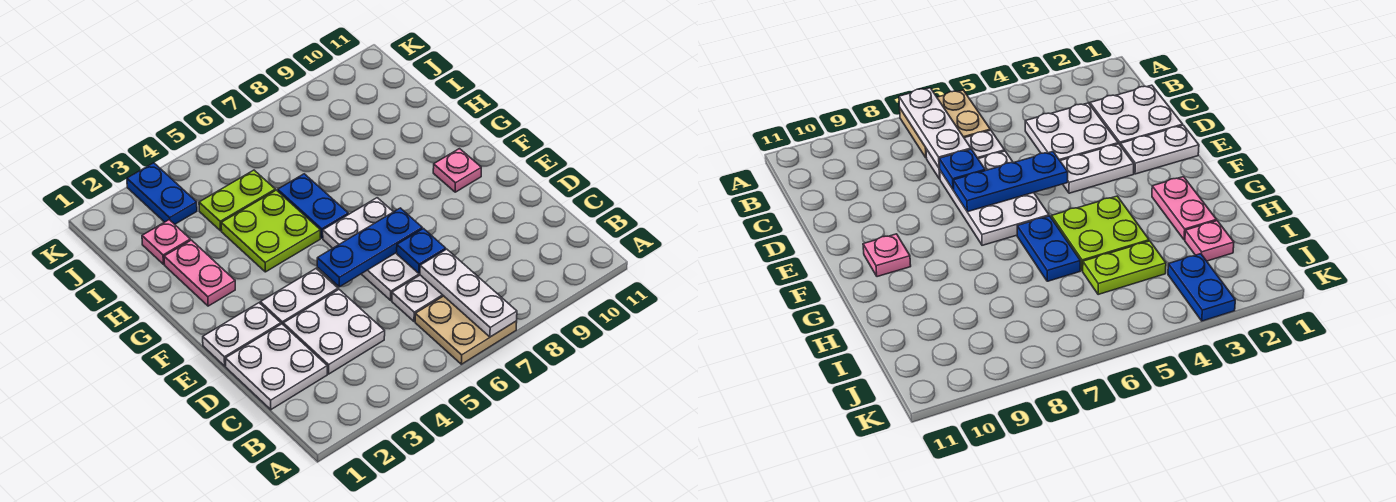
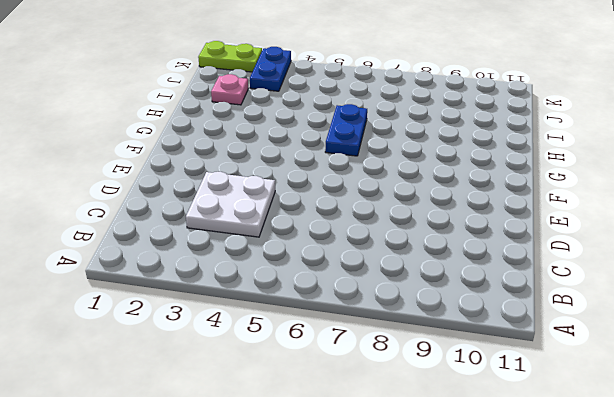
lime 1x2 plate [198,41,262,72] -> lime 1x2 plate moved to [199,170,275,231]
none -> tan 2x2 plate [415,296,517,364]
none -> white 2x2 plate [225,324,327,410]
none -> white 1x2 plate [392,275,443,322]

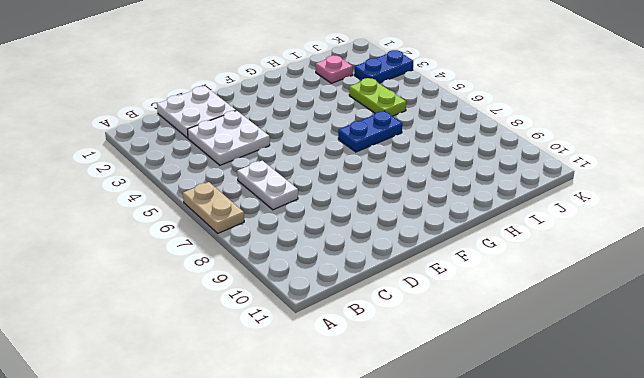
tan 1x2 plate [183,182,244,233] -> tan 2x2 plate [415,296,517,364]
none -> white 2x3 plate [323,198,420,300]
none -> white 1x2 plate [203,303,281,366]
none -> white 1x2 plate [260,269,338,324]

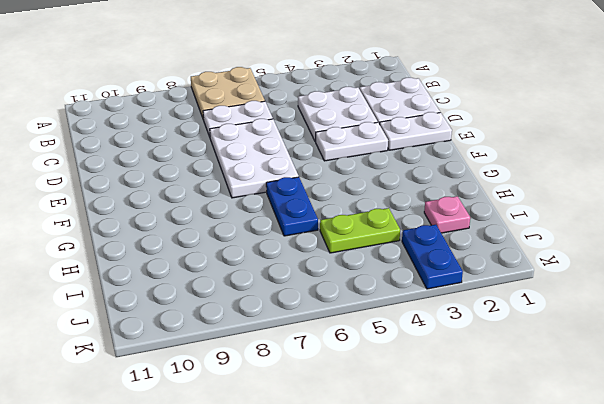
none -> pink 1x1 plate [433,149,481,192]
none -> pink 1x2 plate [164,240,235,306]
none -> lime 2x2 plate [221,190,320,272]

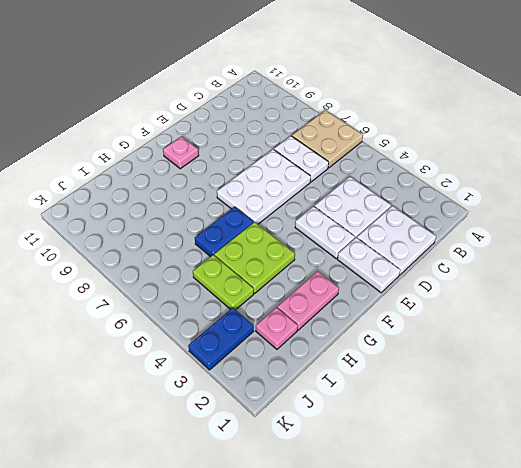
none -> white 1x3 plate [420,249,517,337]
none -> blue 1x1 plate [397,229,446,274]
none -> blue 1x3 plate [317,208,422,287]

